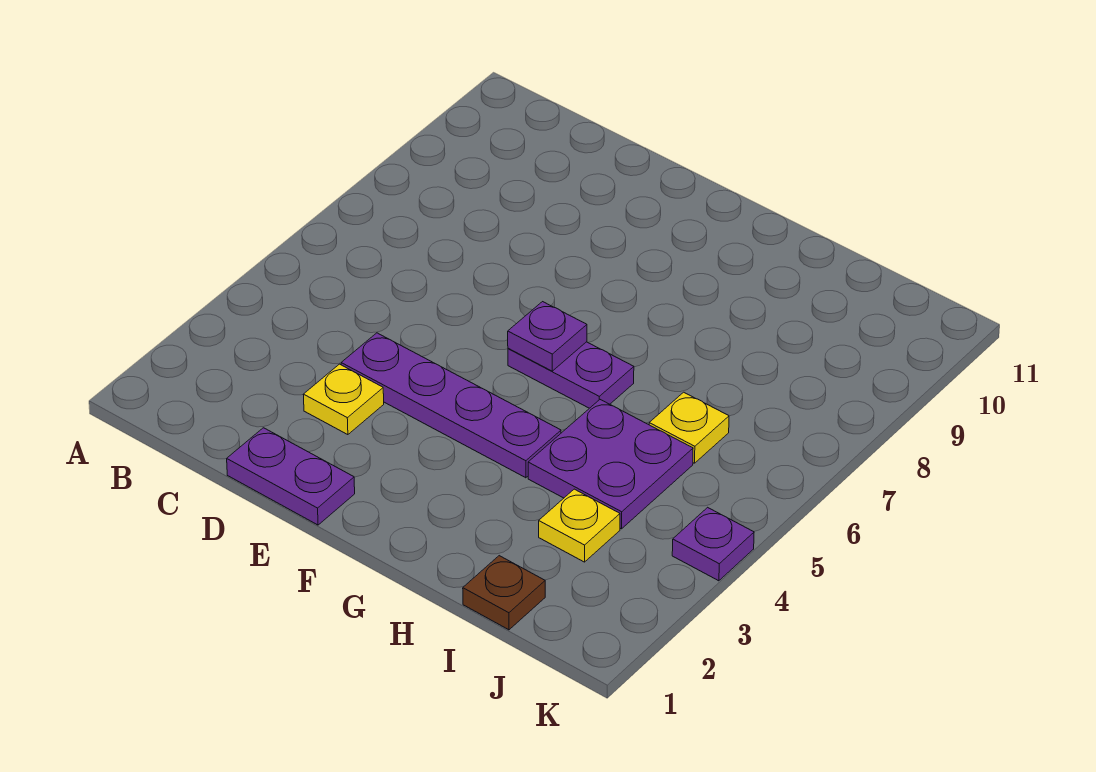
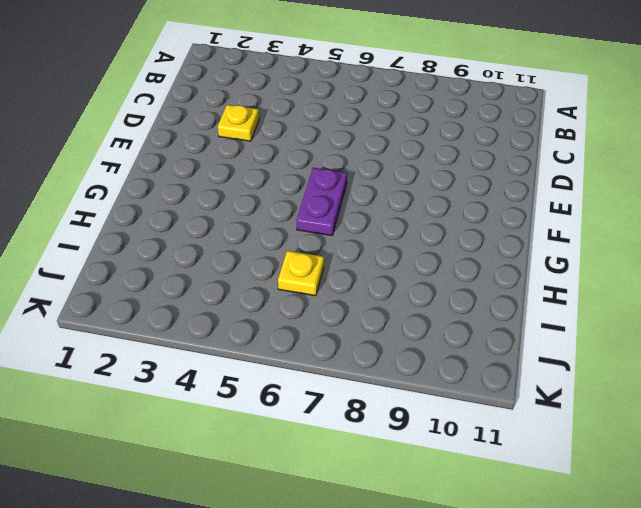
none -> purple 1x2 plate [227,428,355,525]
none -> purple 1x4 plate [341,333,561,478]

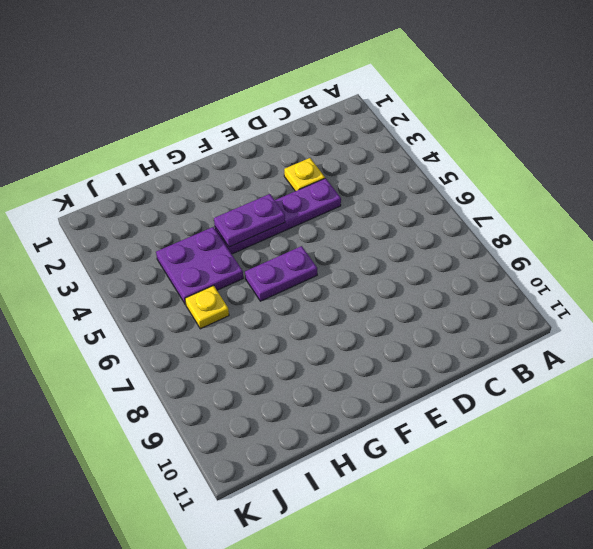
purple 1x2 plate [214,194,285,247] -> purple 1x2 plate moved to [227,428,355,525]
none -> brown 1x1 plate [463,556,545,630]
none -> yellow 1x1 plate [539,489,620,562]

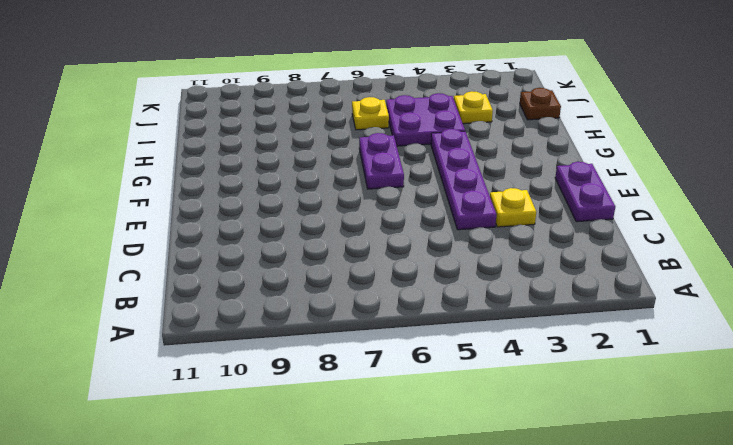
none -> purple 1x1 plate [672,507,754,581]
none -> purple 1x1 plate [508,302,587,371]

